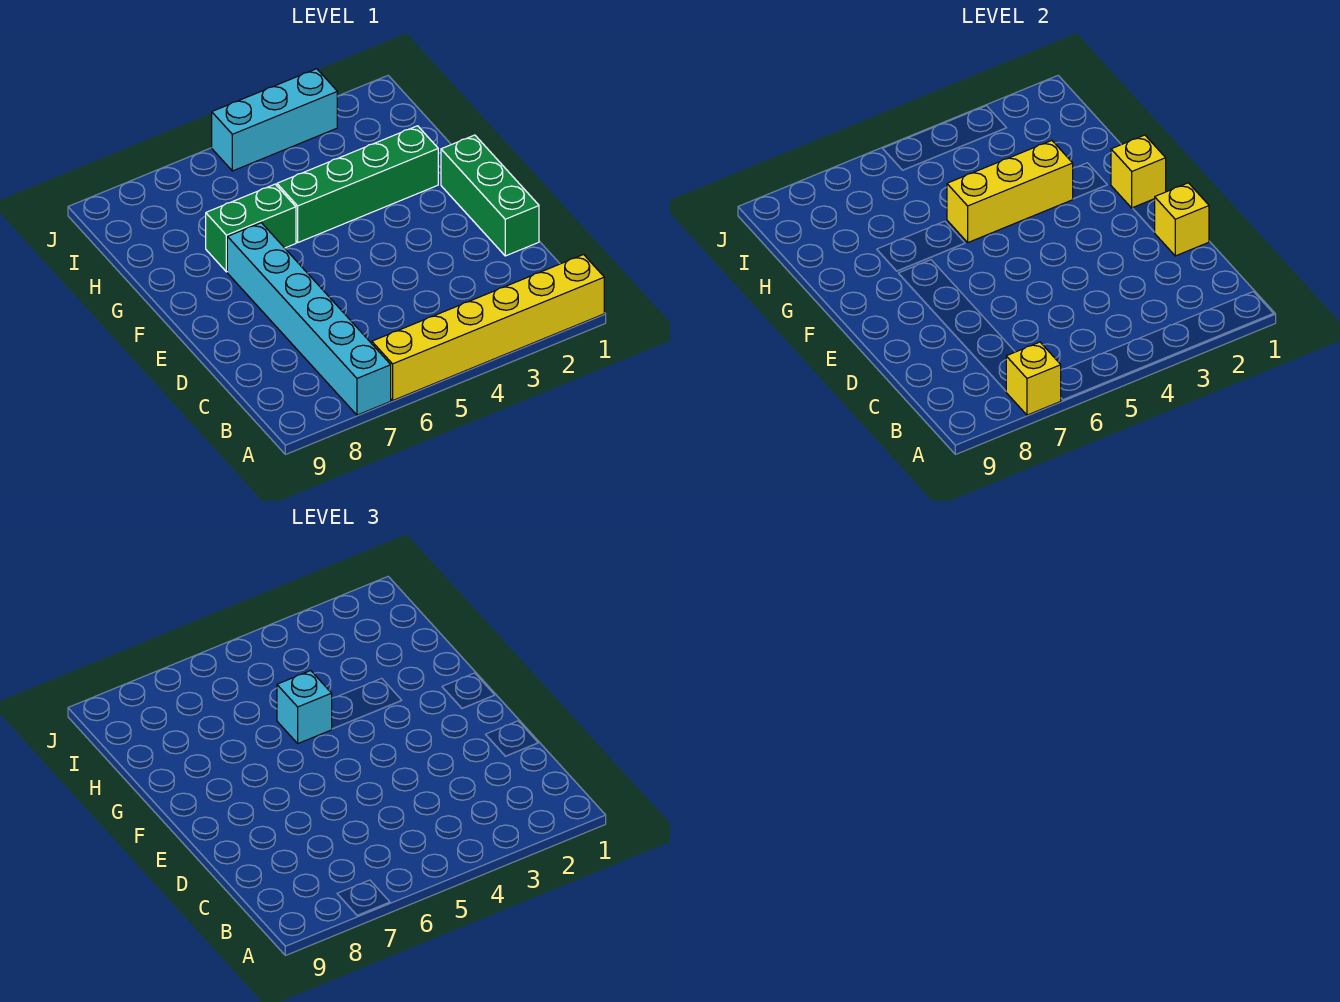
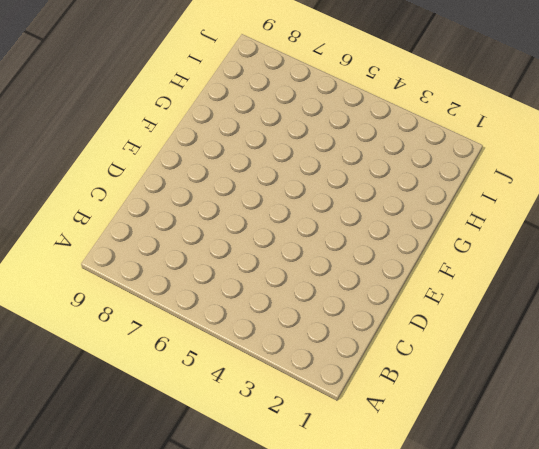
none -> yellow 1x6 brick [372,255,604,400]
none -> cyan 1x6 brick [227,223,391,415]

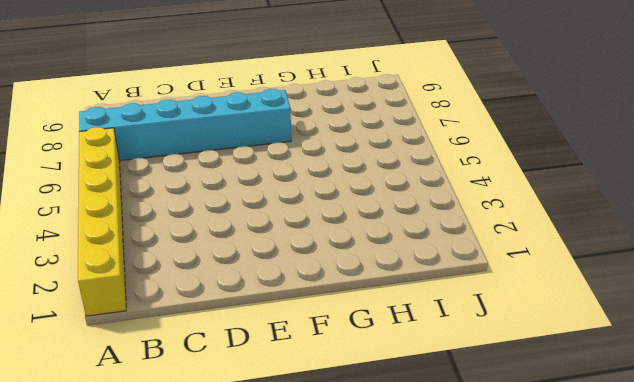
none -> green 1x3 brick [441,135,539,256]
none -> green 1x4 brick [277,126,438,242]

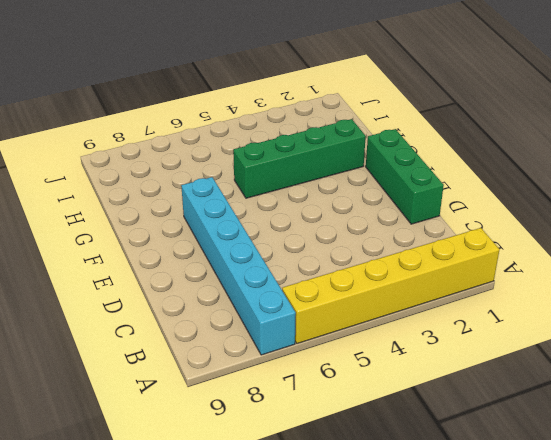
none -> green 1x2 brick [206,184,296,272]
none -> cyan 1x3 brick [212,69,337,171]

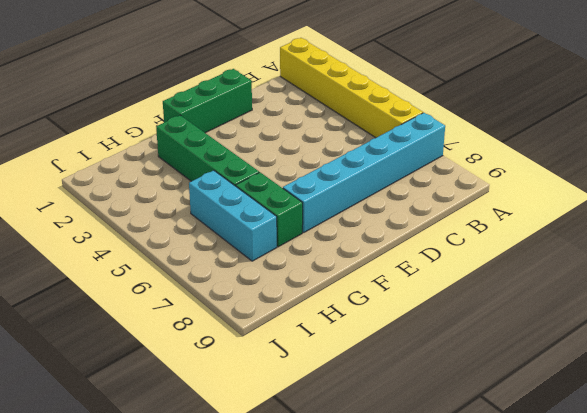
cyan 1x3 brick [189,170,277,261] -> cyan 1x3 brick moved to [212,69,337,171]
none -> yellow 1x1 brick [1006,342,1061,415]
none -> yellow 1x1 brick [1155,183,1209,256]

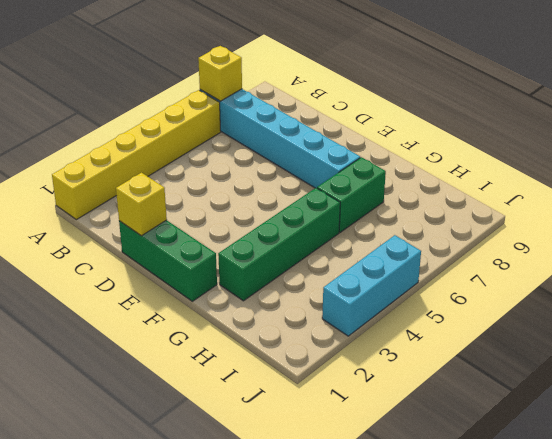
none -> yellow 1x1 brick [1111,135,1166,208]
none -> yellow 1x3 brick [947,140,1073,242]

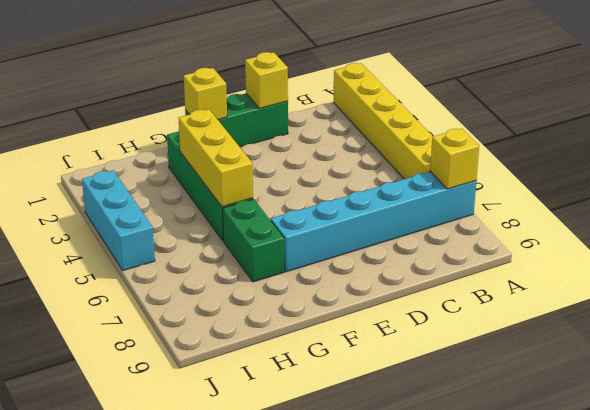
none -> cyan 1x1 brick [277,671,332,743]

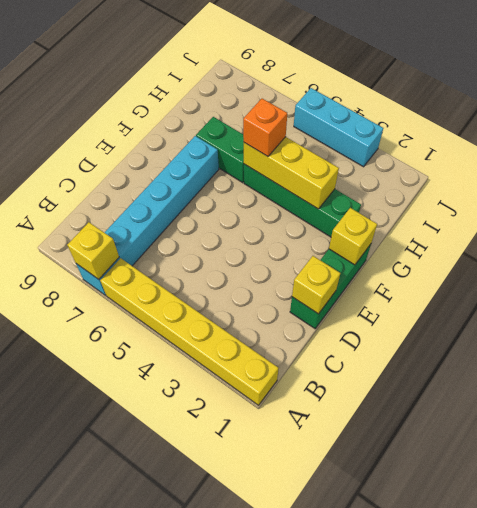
orange 1x1 brick [243,99,287,156] -> cyan 1x1 brick [277,671,332,743]

